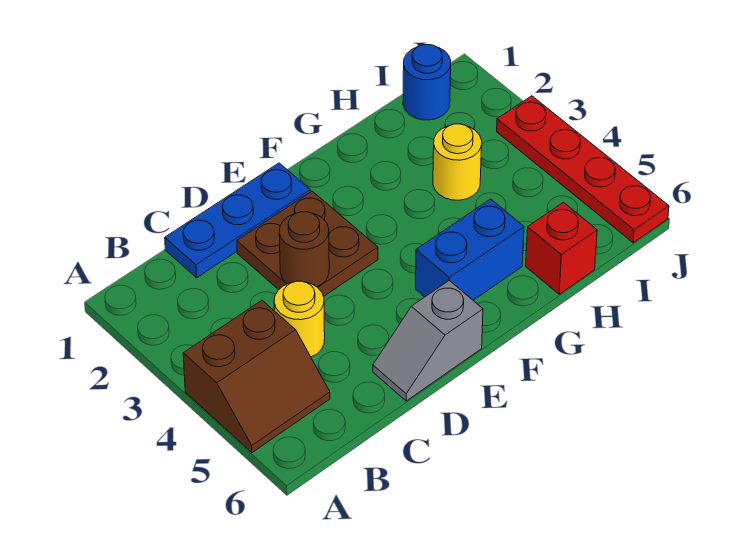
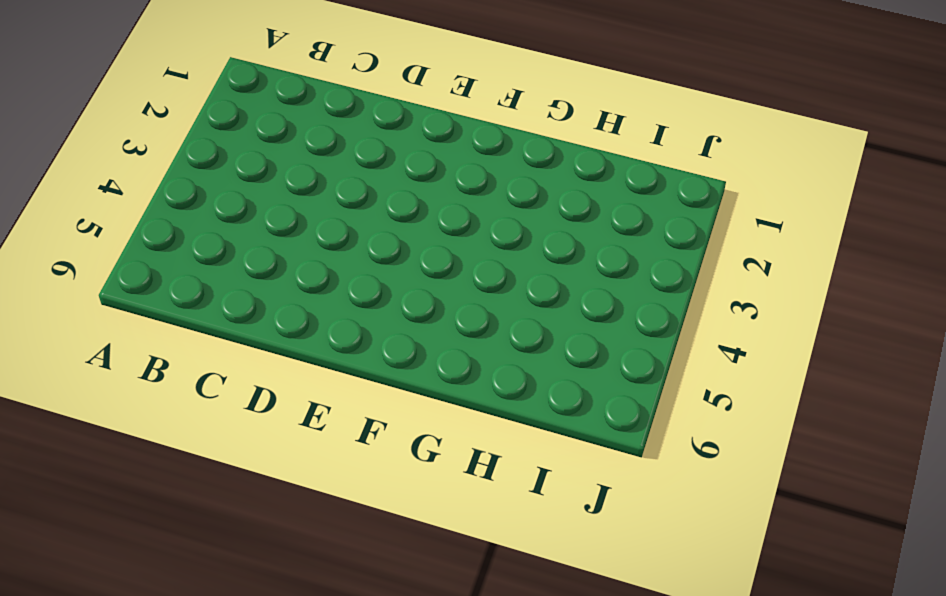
none -> brown 2x2 slope [183,300,330,453]
none -> blue 1x3 plate [165,163,311,278]

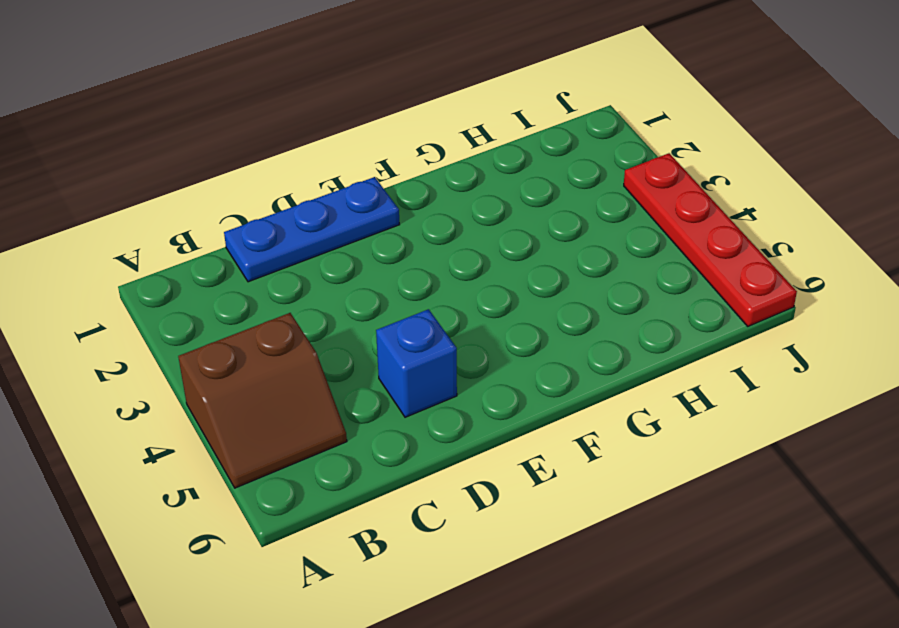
blue 1x1 brick [376,309,457,417] -> none
none -> yellow 1x1 round brick [274,281,325,357]
none -> brown 2x2 plate [237,191,378,296]

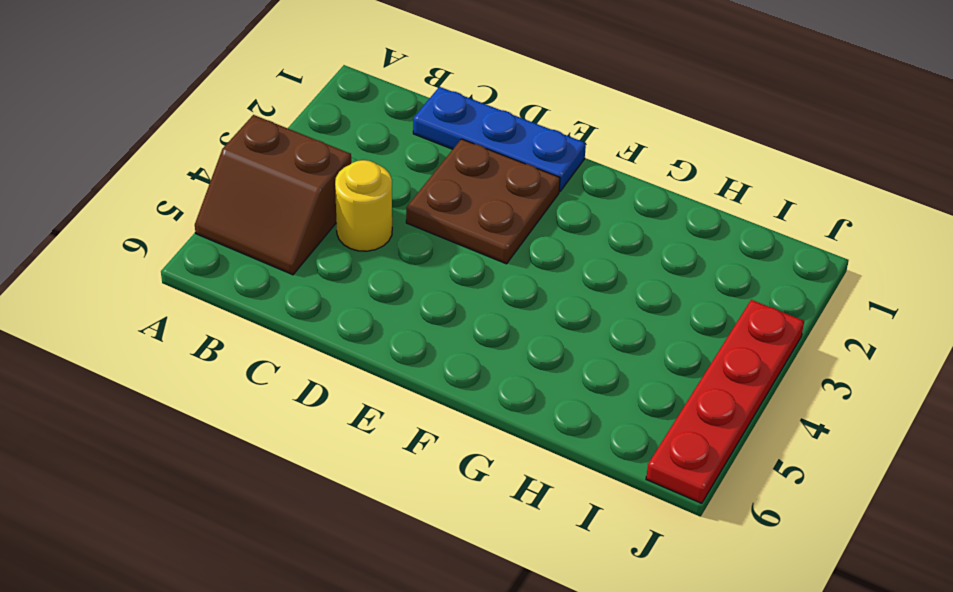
none -> grey 1x2 slope [373,281,483,401]
none -> blue 1x2 brick [416,199,524,300]

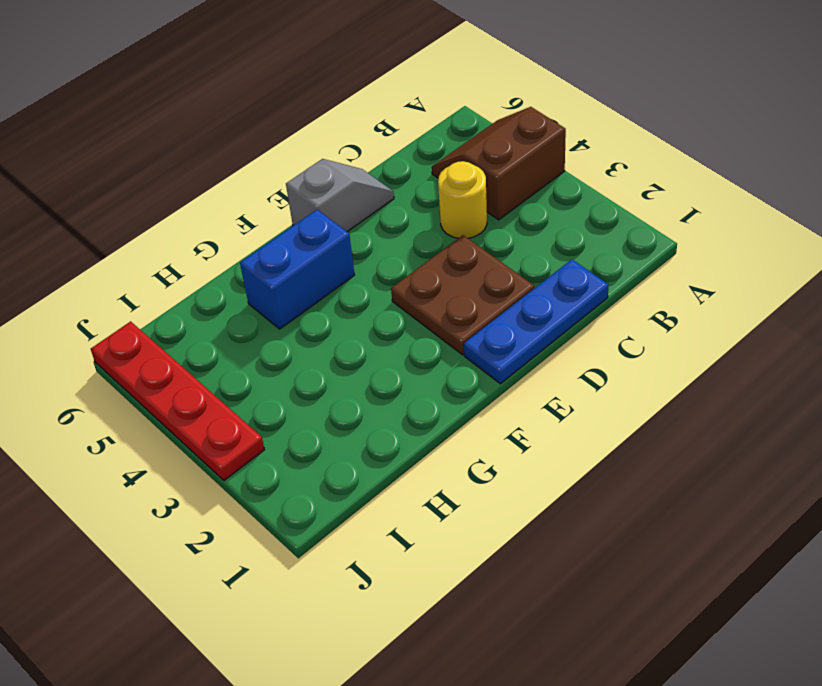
none -> yellow 1x1 round brick [433,124,482,200]
none -> red 1x1 brick [526,202,597,294]

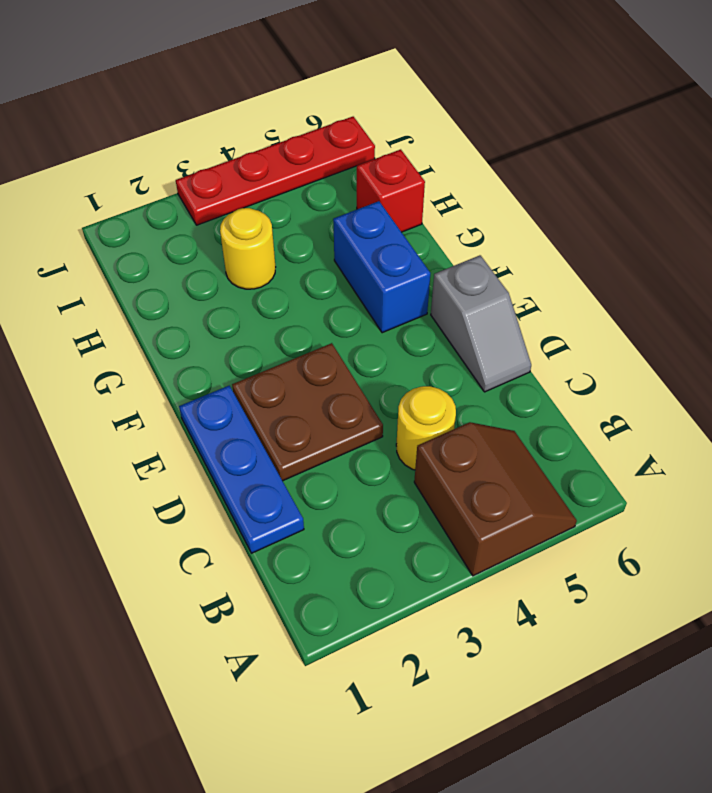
none -> blue 1x1 round brick [403,45,451,120]
none -> brown 1x1 round brick [279,212,329,287]

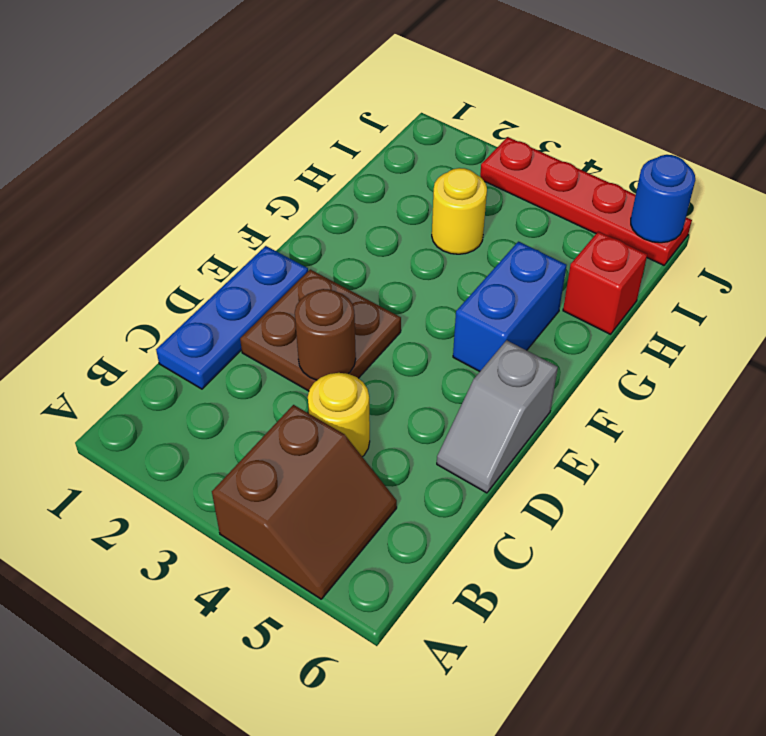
blue 1x1 round brick [631,155,695,243] -> blue 1x1 round brick moved to [403,45,451,120]

